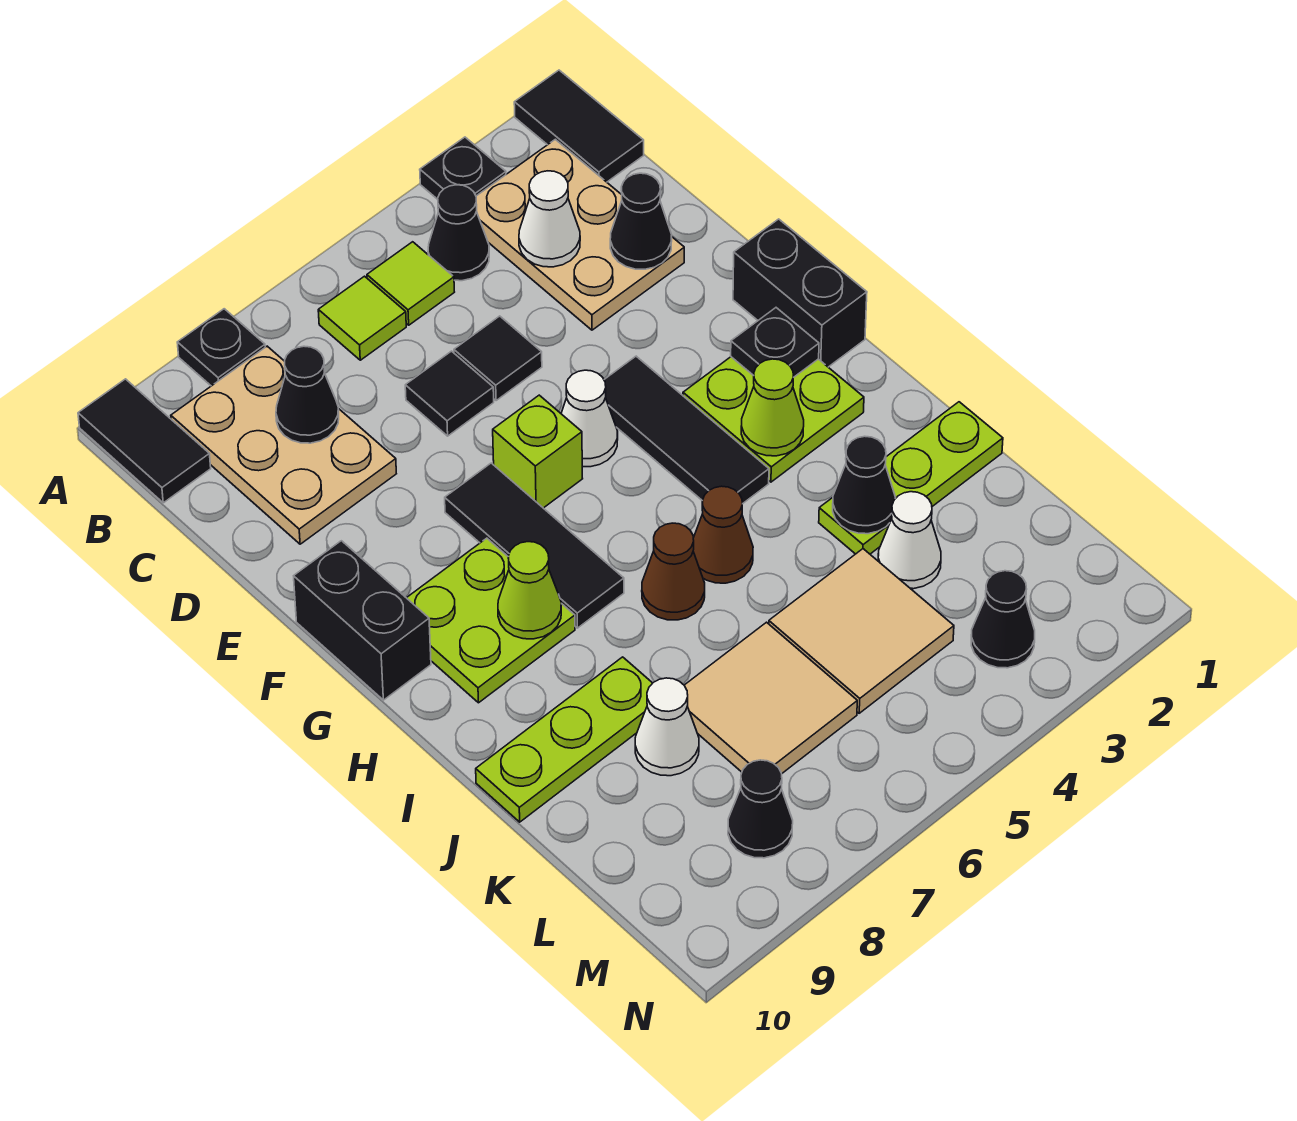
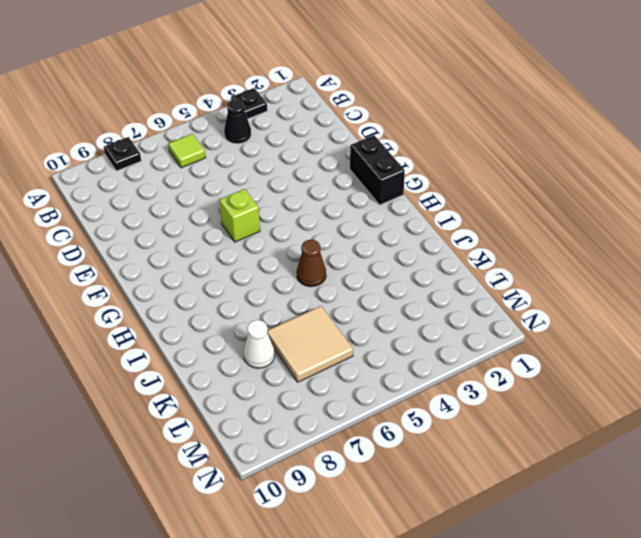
none -> black 1x2 tile [514,70,644,182]
none -> black 1x2 tile [78,379,211,503]
none -> tan 2x3 plate [476,139,684,330]
none -> lime 1x1 tile [367,242,454,325]

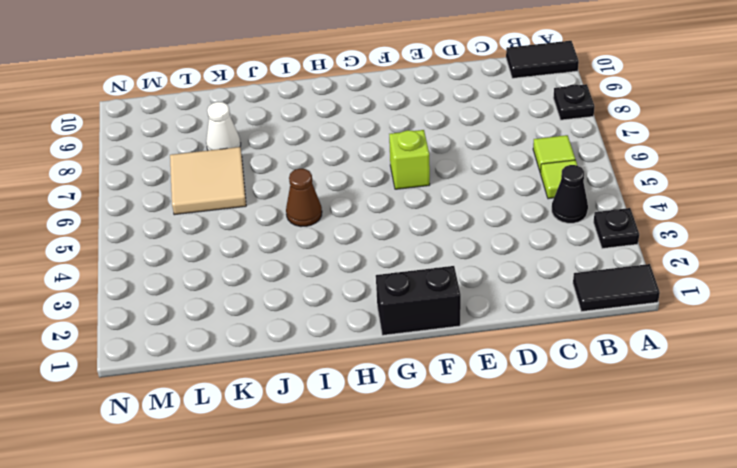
none -> tan 2x3 plate [476,139,684,330]
none -> tan 2x3 plate [171,346,396,544]
none -> black 1x1 tile [454,316,542,401]
none -> black 1x1 tile [405,351,494,436]

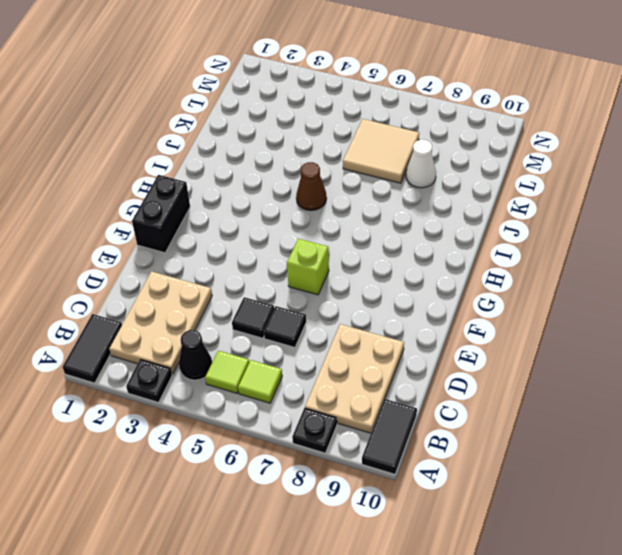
none -> black 1x3 tile [604,356,769,504]
none -> white 1x1 cone [561,370,618,467]
none -> black 1x3 tile [445,463,624,628]
none -> black 1x2 brick [294,541,431,700]

